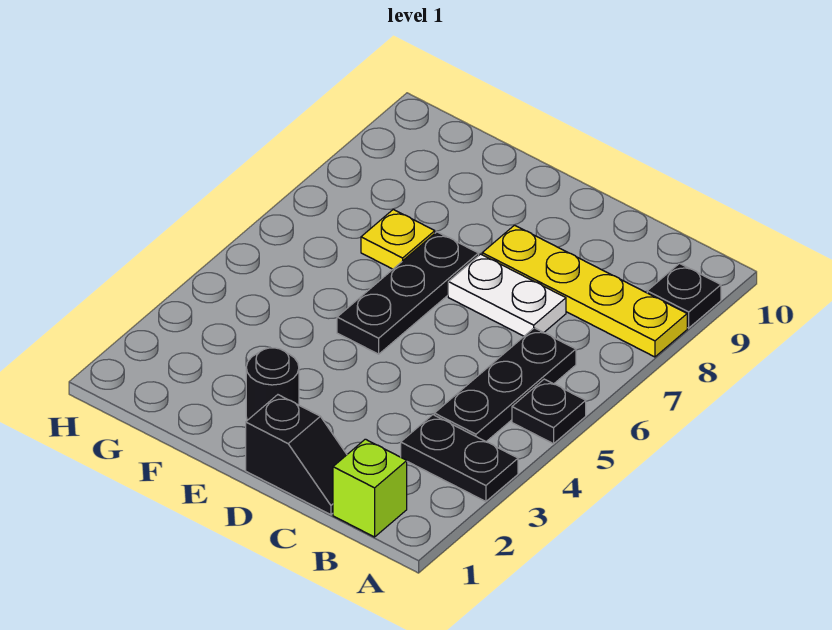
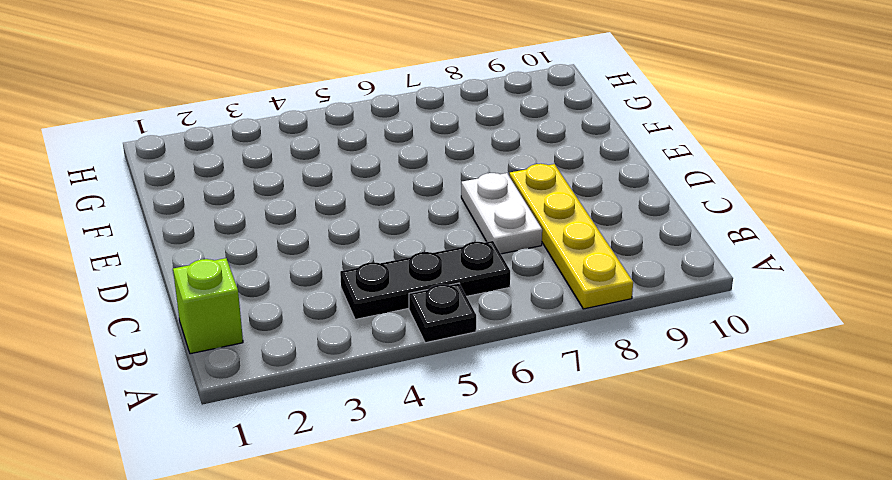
none -> black 1x2 plate [401,415,518,502]
none -> black 1x1 plate [647,264,721,328]

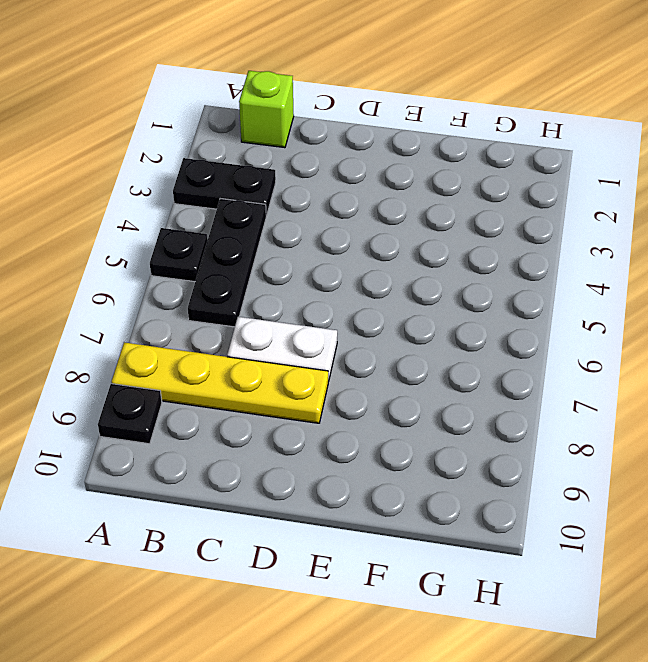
none -> black 1x2 slope [246,395,347,515]
none -> black 1x1 round brick [246,348,299,420]

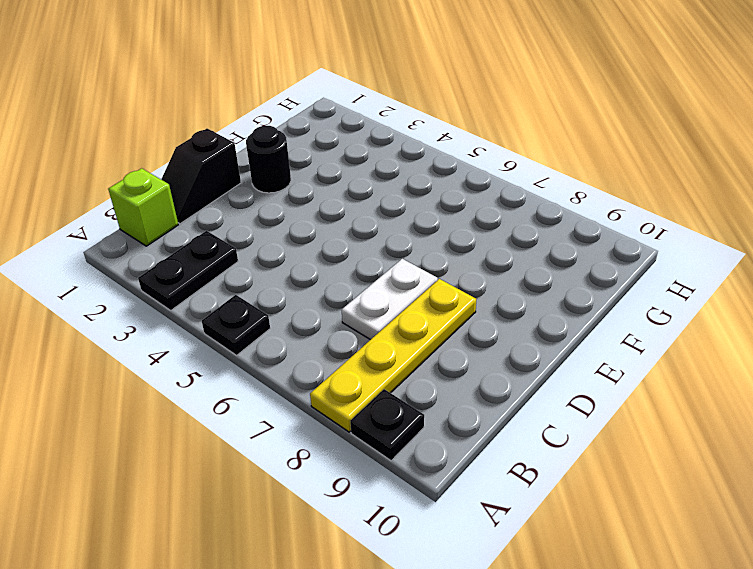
none -> black 1x3 plate [434,328,576,442]
none -> black 1x3 plate [337,232,479,354]

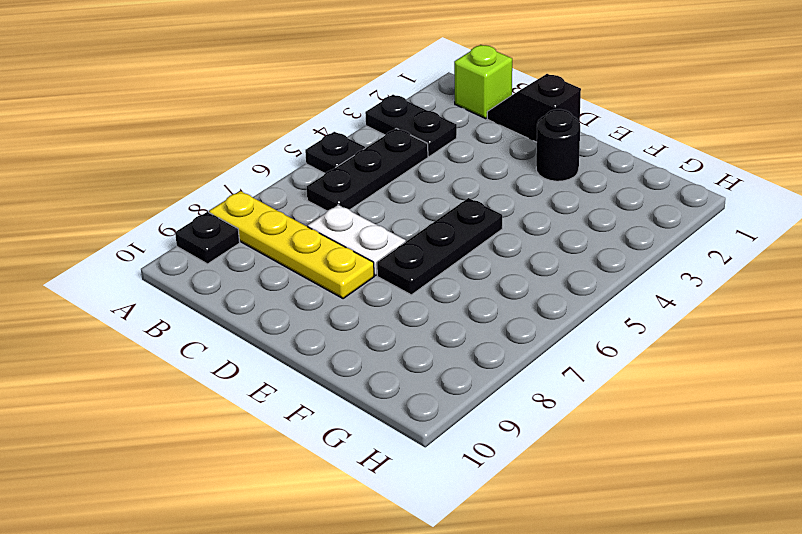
none -> yellow 1x1 plate [361,209,435,269]

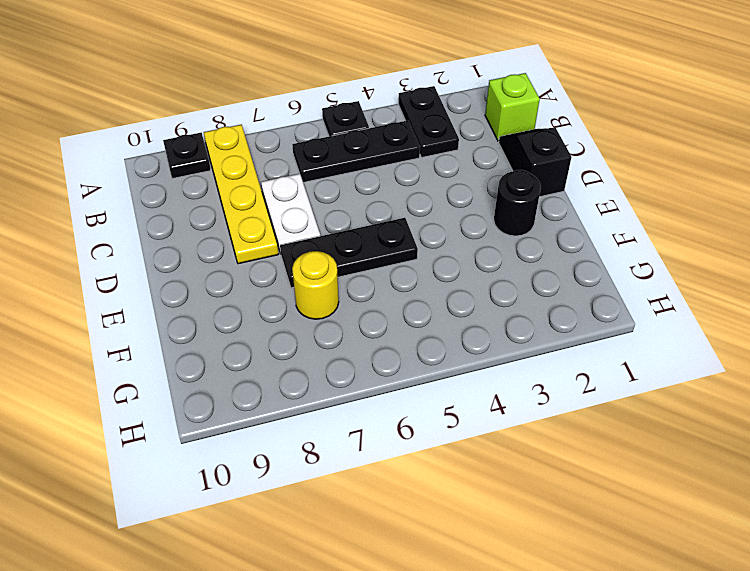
yellow 1x1 round brick [292,251,339,319] -> yellow 1x1 plate [361,209,435,269]

